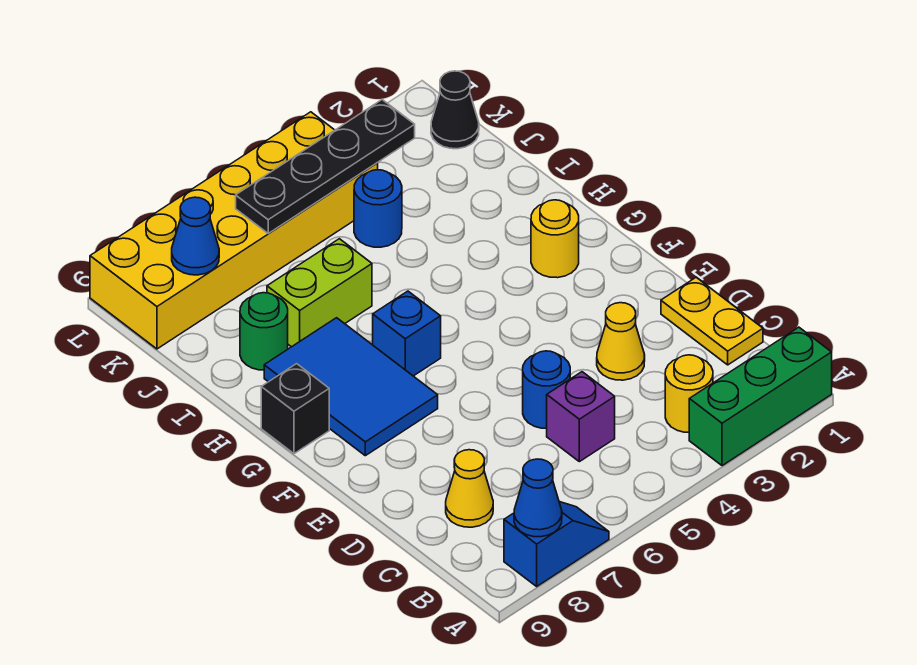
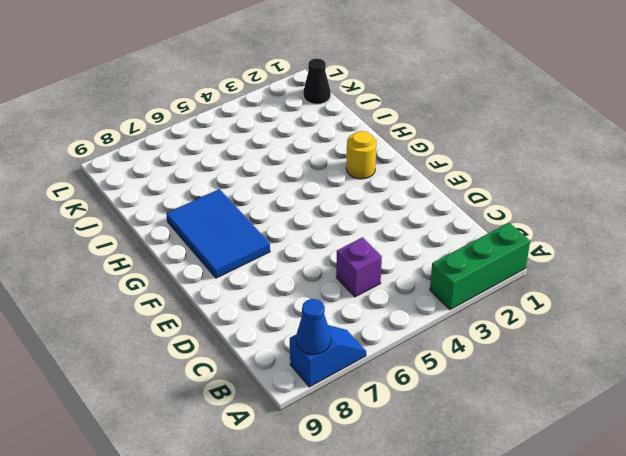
none -> yellow 1x1 round brick [665,355,713,432]
none -> yellow 1x2 plate [661,277,763,365]
none -> yellow 1x1 cone [446,450,493,527]

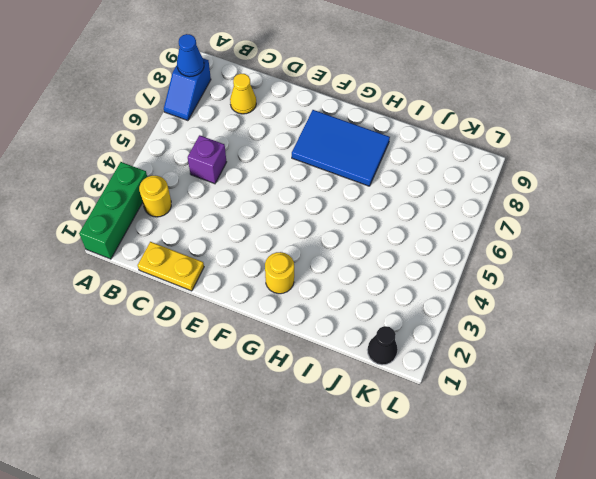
none -> yellow 1x1 cone [597,303,645,380]
none -> blue 1x1 round brick [523,351,570,429]
none -> blue 1x1 brick [373,291,441,376]

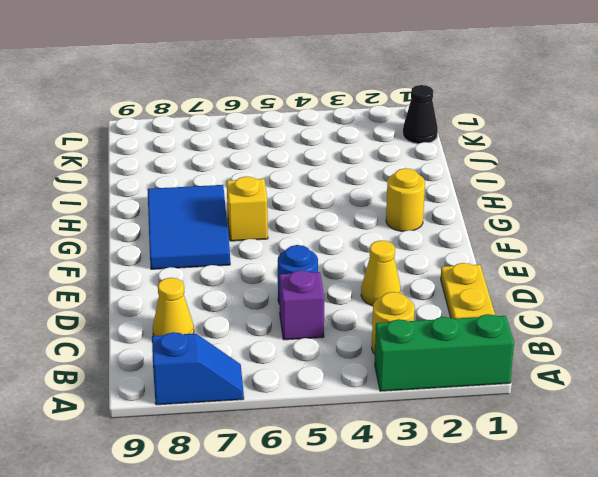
yellow 1x1 brick [227,177,268,241] -> blue 1x1 brick [373,291,441,376]
none -> black 1x1 brick [261,364,329,454]
none -> lime 1x2 brick [267,239,372,347]
none -> green 1x1 round brick [240,293,288,370]

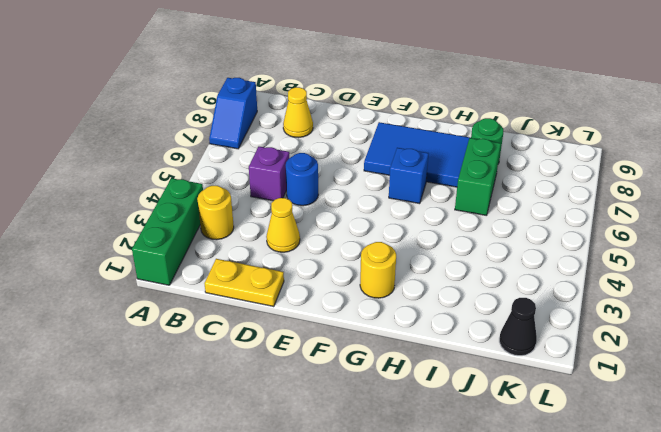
green 1x2 brick [455,138,501,216] -> lime 1x2 brick [267,239,372,347]
none -> black 1x1 brick [261,364,329,454]
none -> blue 1x1 round brick [354,170,402,247]
none -> yellow 2x6 brick [90,112,378,349]

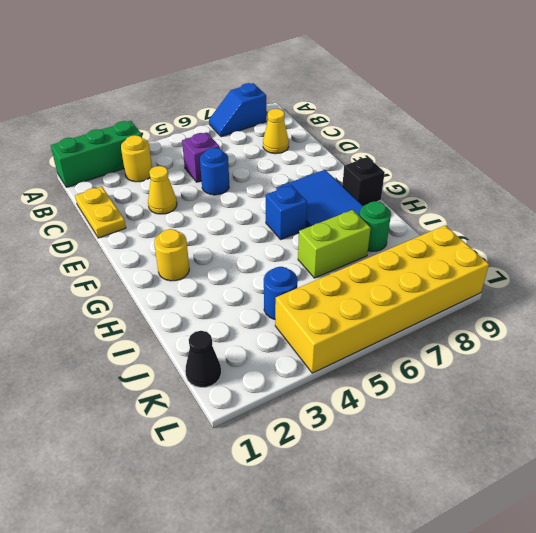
none -> blue 1x1 cone [514,459,562,537]
none -> black 1x4 plate [236,100,415,234]
none -> blue 1x1 cone [172,197,219,275]

